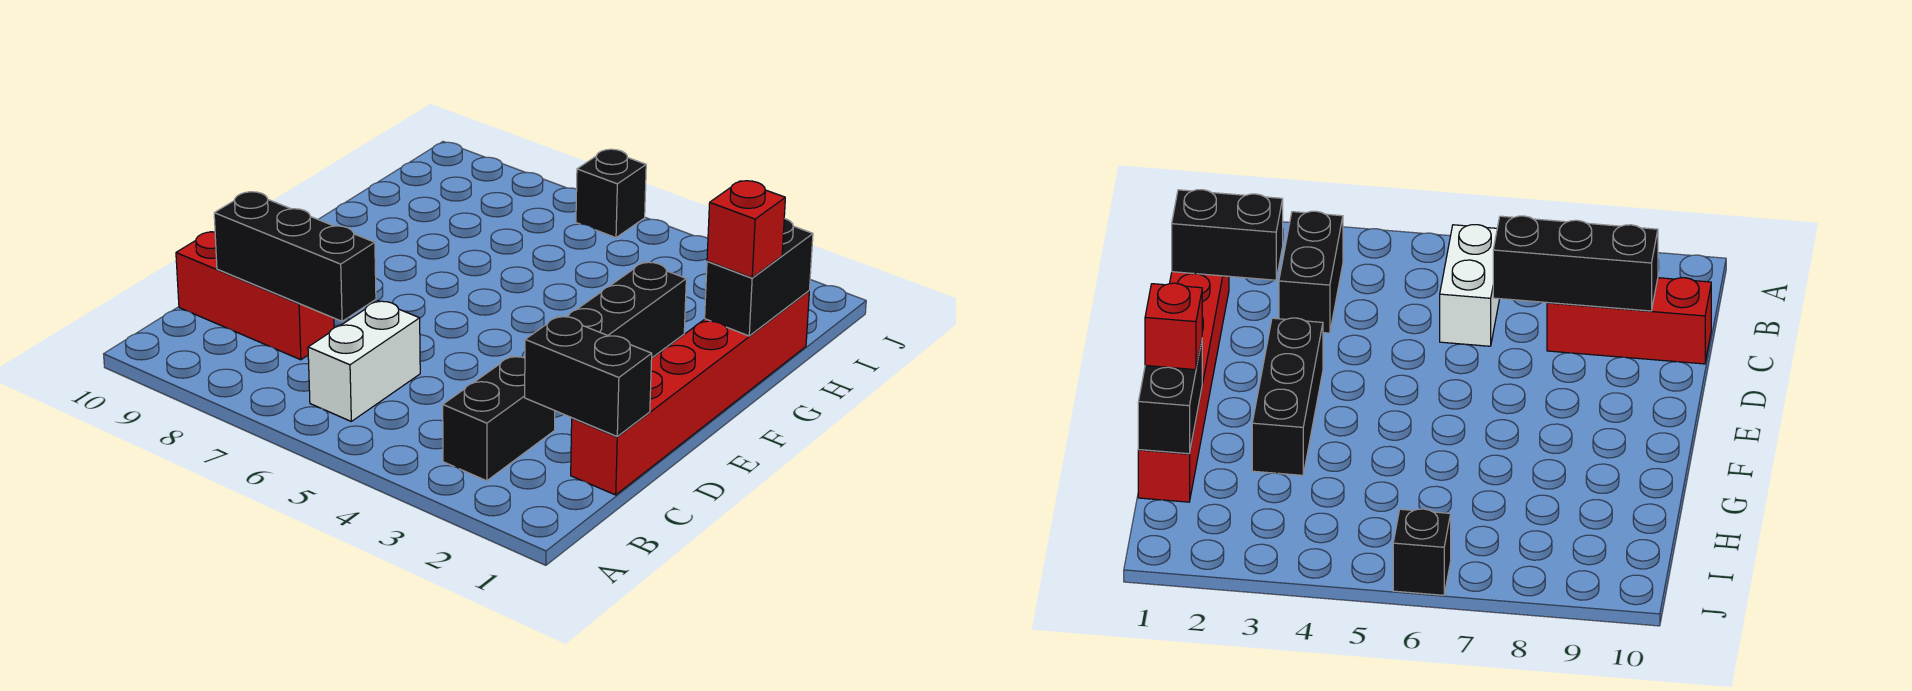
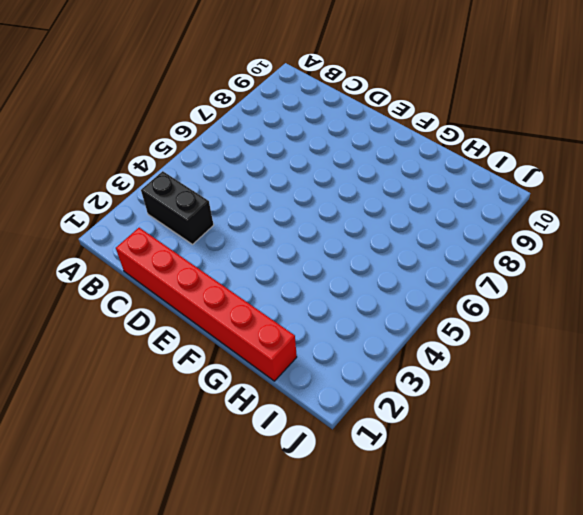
none -> white 1x2 brick [308,301,420,421]
none -> red 1x3 brick [176,232,334,360]

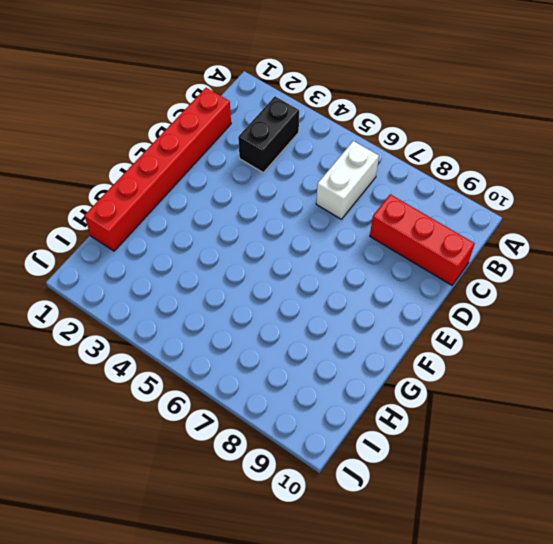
none -> black 1x3 brick [567,262,686,358]
none -> black 1x1 brick [576,149,646,238]

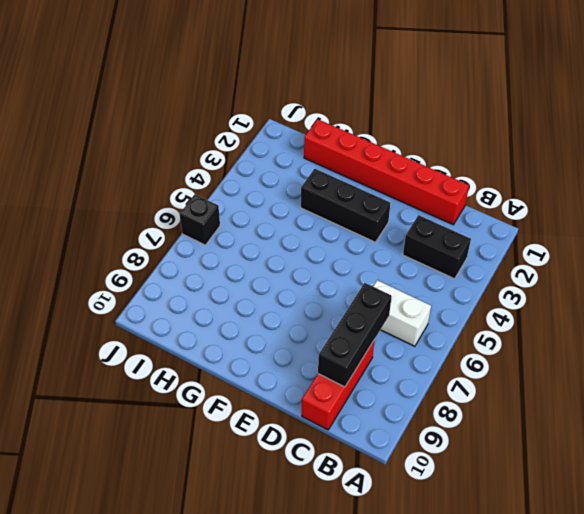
none -> black 1x2 brick [525,316,652,436]
none -> black 1x2 brick [705,219,813,336]

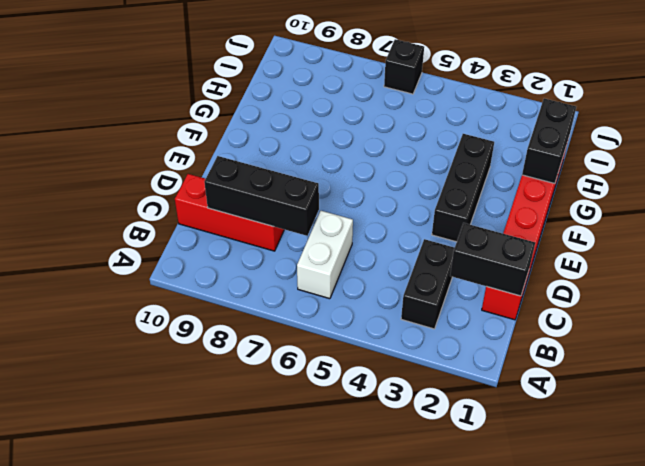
none -> red 1x1 brick [707,181,785,278]

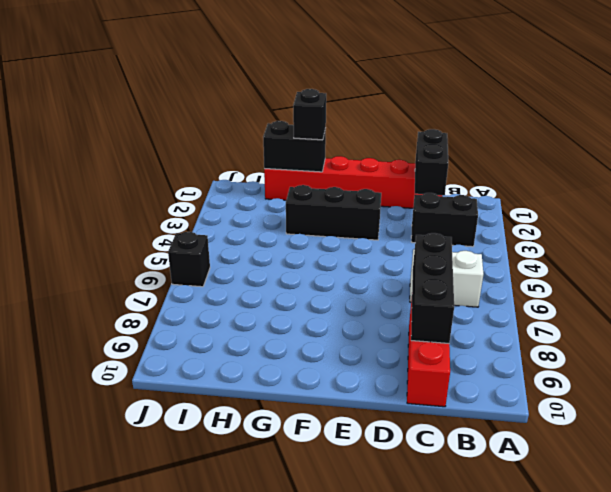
black 1x1 brick [293,89,326,140] -> red 1x1 brick [707,181,785,278]

